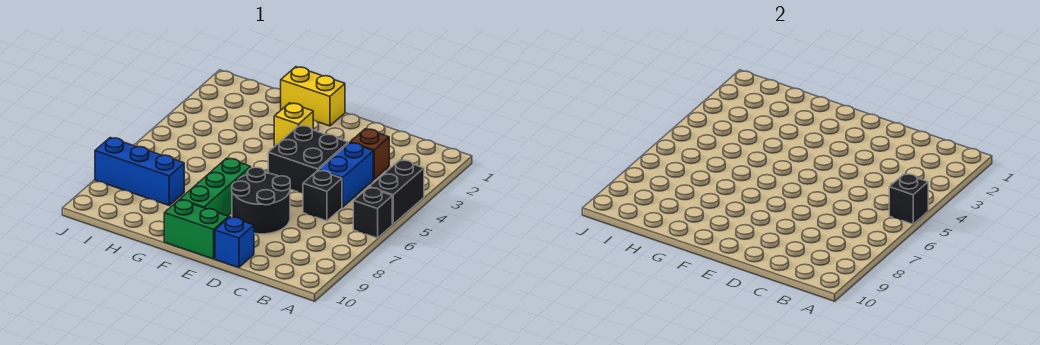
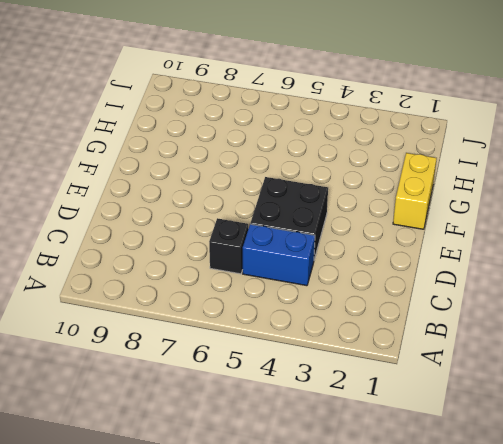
none -> black 1x2 brick [369,160,424,224]
none -> black 1x1 brick [353,187,392,238]
none -> brown 1x1 brick [350,129,389,179]

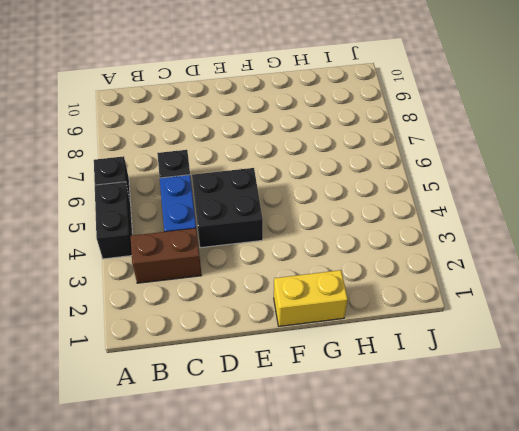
brown 1x2 brick [131,228,202,283] -> brown 1x1 brick [350,129,389,179]
none -> black 2x2 round brick [232,167,290,234]
none -> blue 1x1 brick [215,217,254,268]
none -> green 1x2 brick [164,200,229,259]

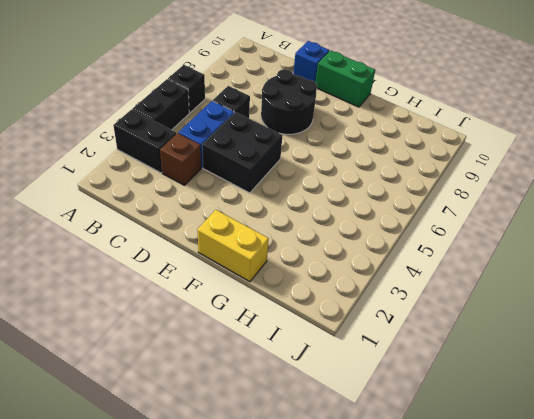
black 1x2 brick [113,110,176,173] -> none
none -> yellow 1x1 brick [274,103,313,146]
none -> green 1x3 brick [180,158,251,216]
none -> blue 1x3 brick [95,138,184,205]

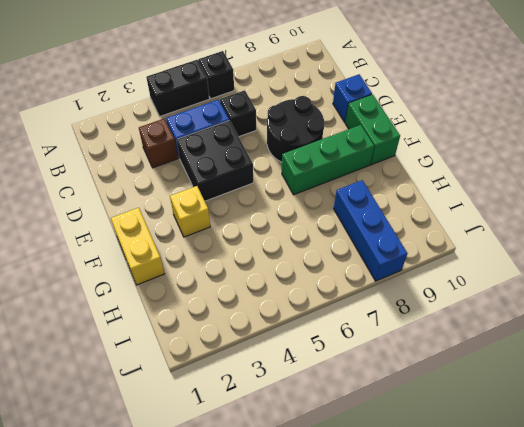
none -> black 1x1 brick [889,174,928,224]

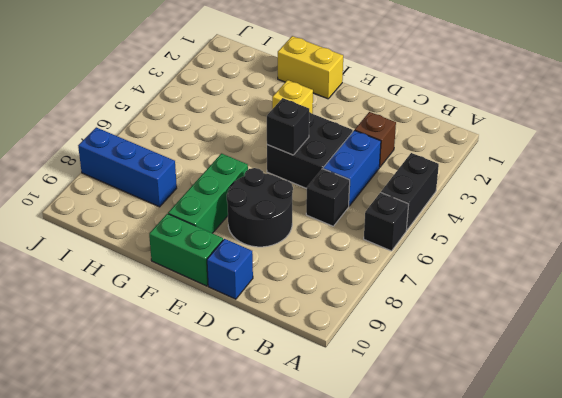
black 1x1 brick [267,98,309,155] -> black 1x1 brick moved to [889,174,928,224]

